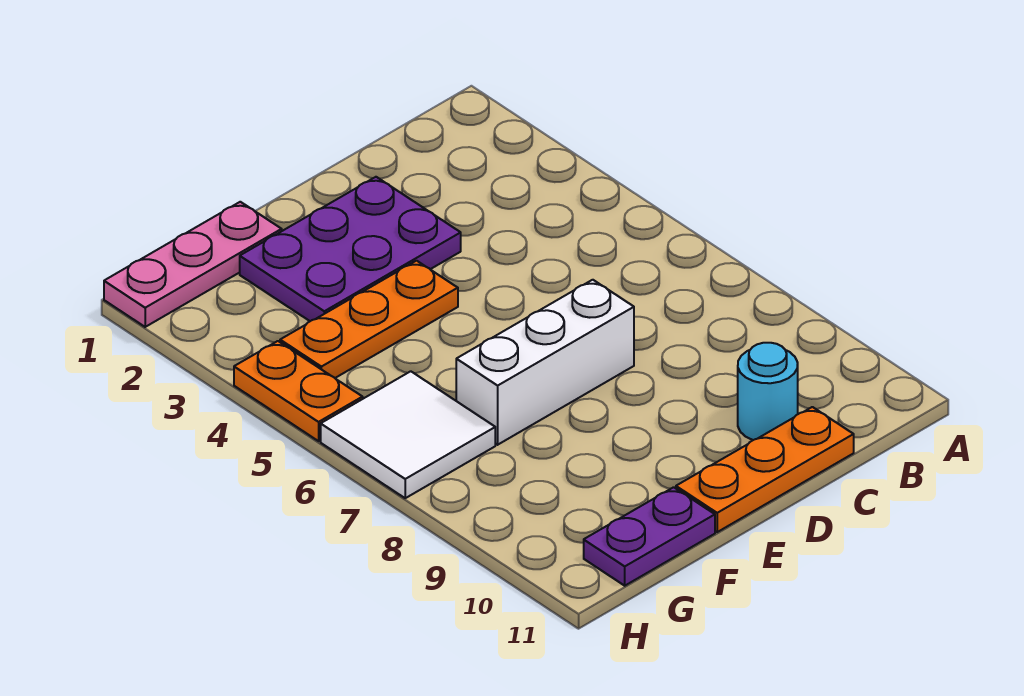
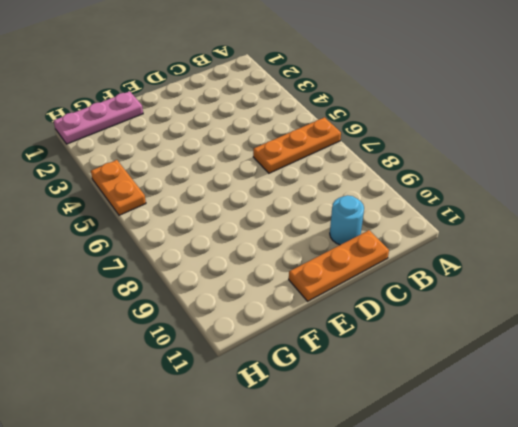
orange 1x3 plate [253,117,341,173] -> orange 1x3 plate moved to [280,261,458,378]
none -> purple 2x3 plate [240,177,461,321]
none -> white 1x3 brick [456,280,634,445]

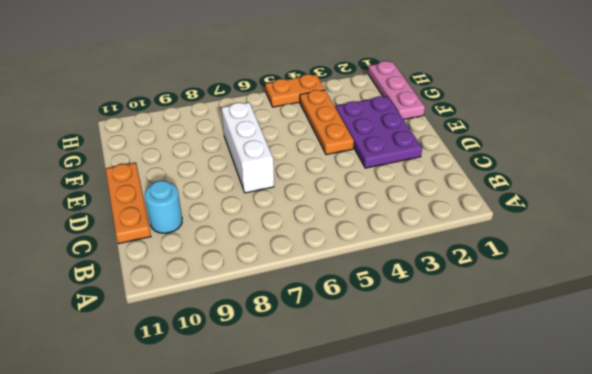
none -> purple 1x2 plate [584,487,715,586]
none -> white 2x2 tile [321,371,495,498]

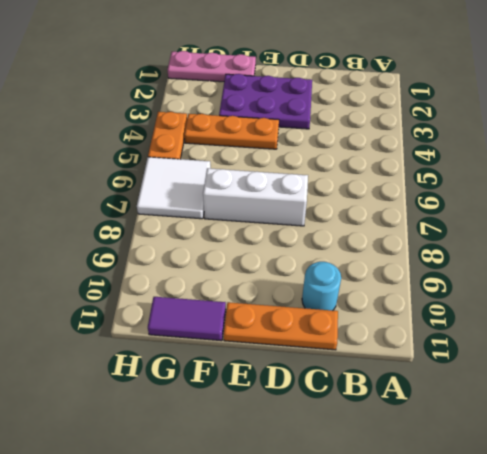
purple 1x2 tile [148,297,226,341] -> purple 1x2 plate [584,487,715,586]

